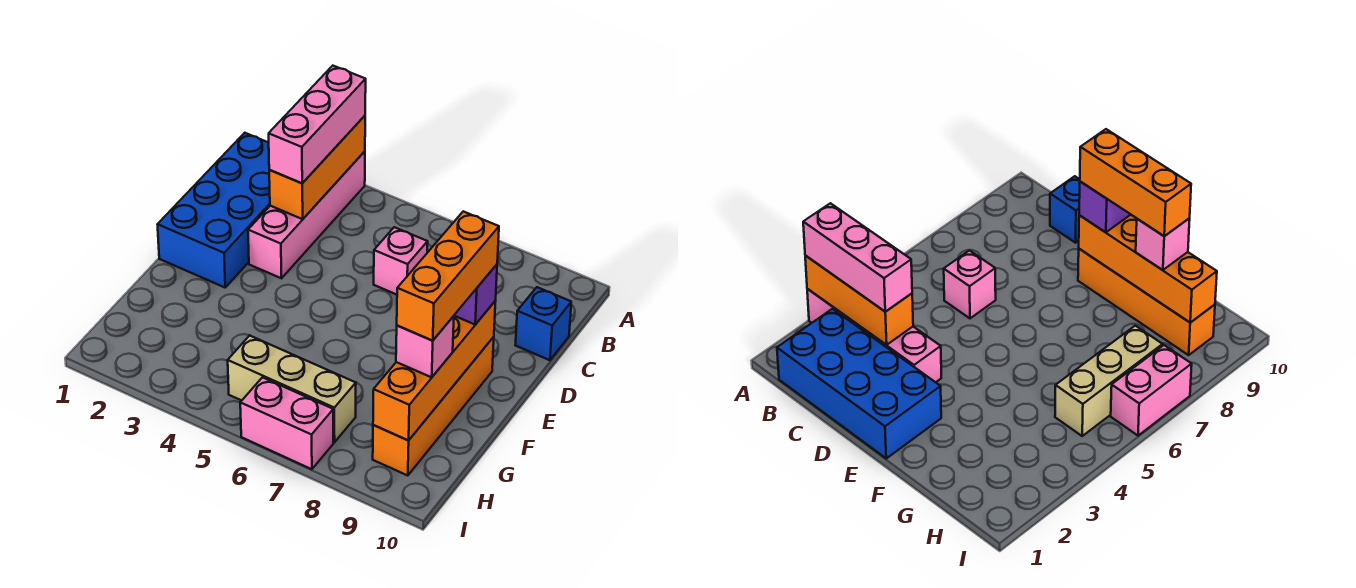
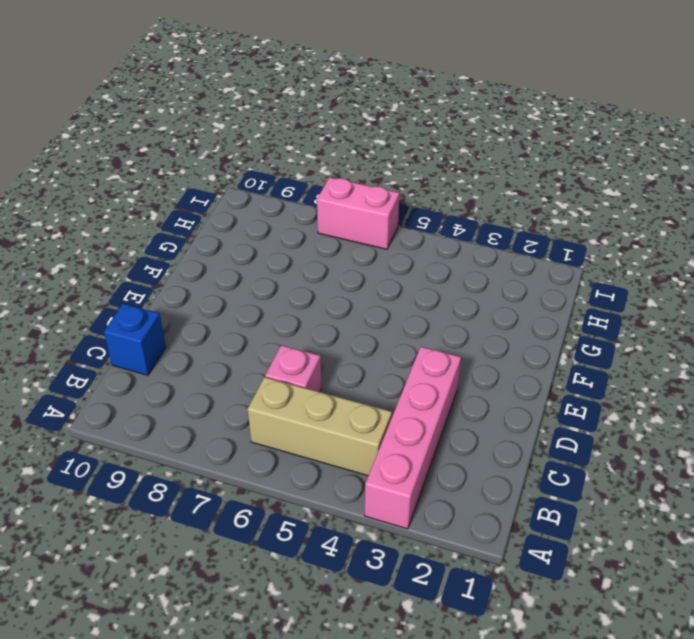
tan 1x3 brick [248,377,392,476] -> tan 1x3 brick moved to [228,335,356,442]
none -> blue 2x4 brick [157,133,270,287]
none -> orange 1x4 brick [373,337,494,476]
none -> orange 1x3 brick [269,116,365,219]

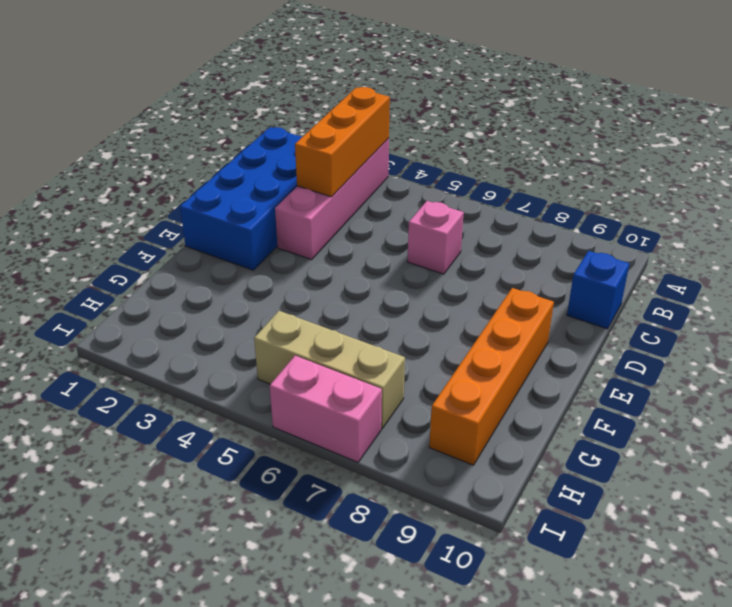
none -> orange 1x4 brick [373,301,496,441]
none -> pink 1x3 brick [269,66,366,183]
none -> purple 1x1 brick [454,265,497,324]

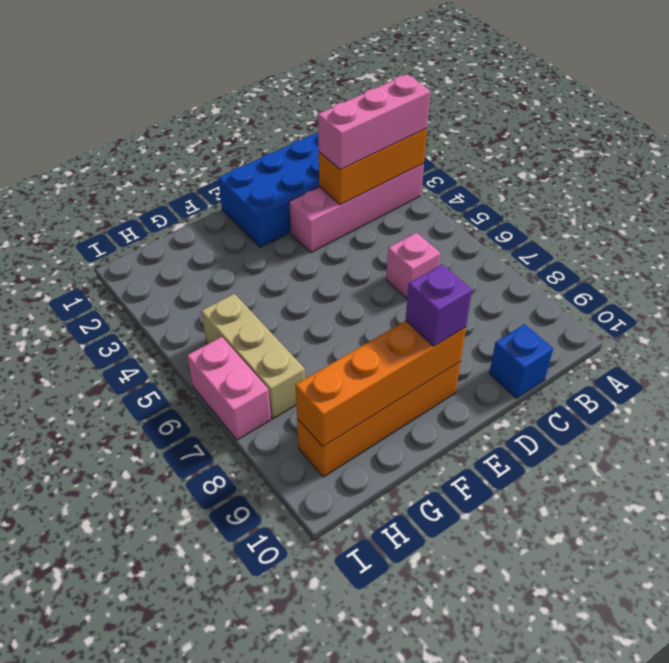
none -> pink 1x1 brick [396,316,454,377]
none -> orange 1x3 brick [397,211,499,340]

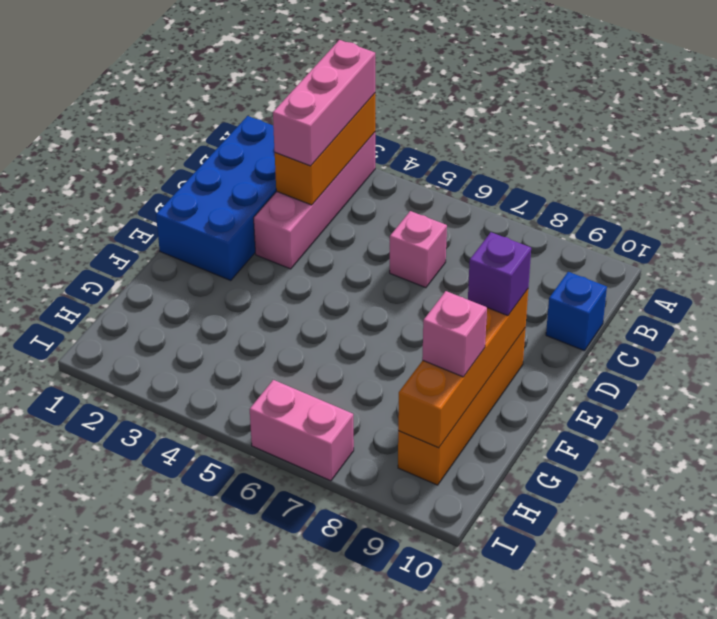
none -> tan 1x3 brick [228,335,356,442]
none -> orange 1x3 brick [397,211,499,340]

